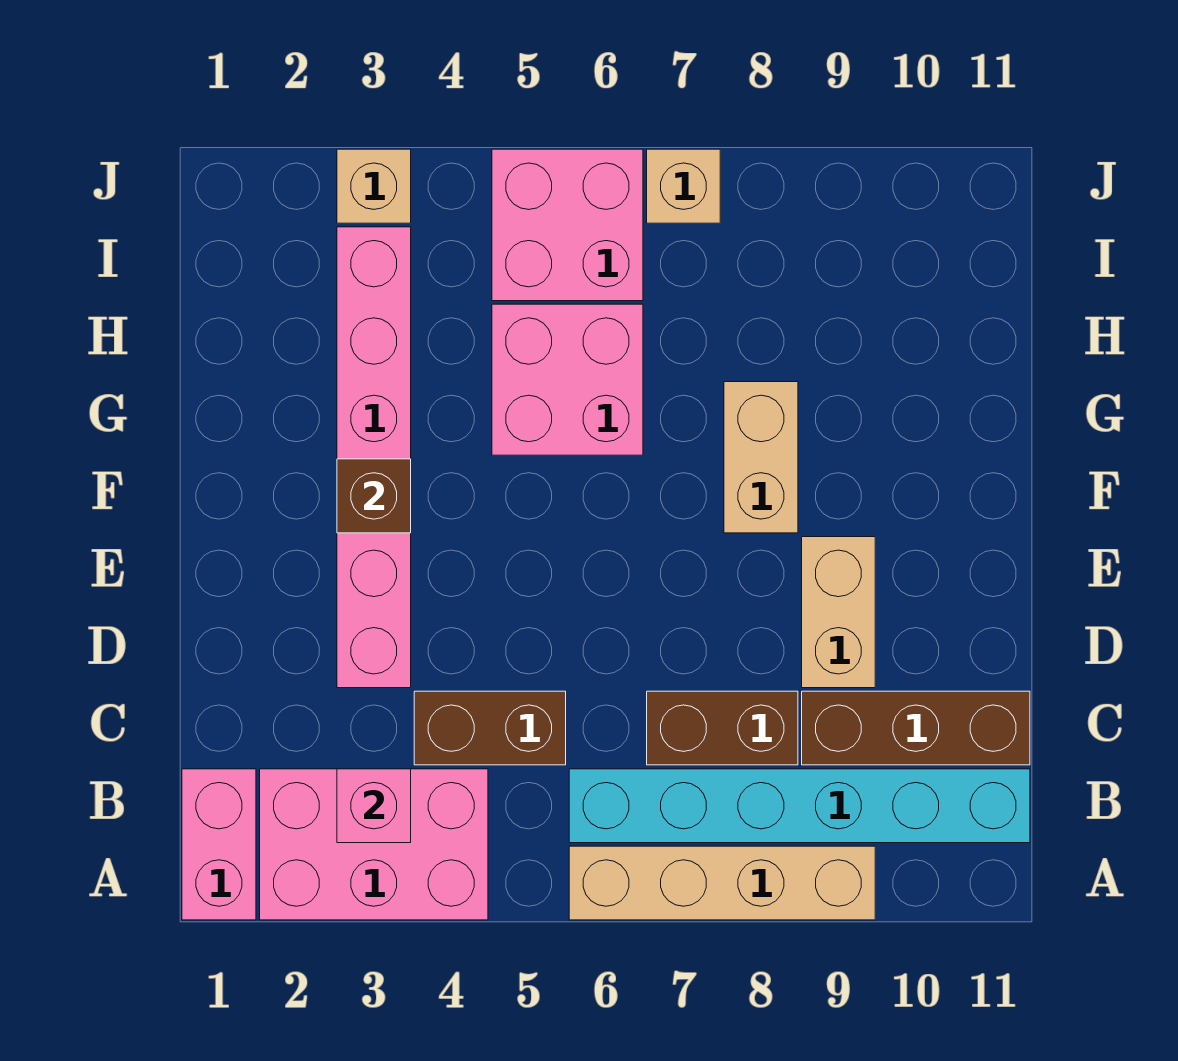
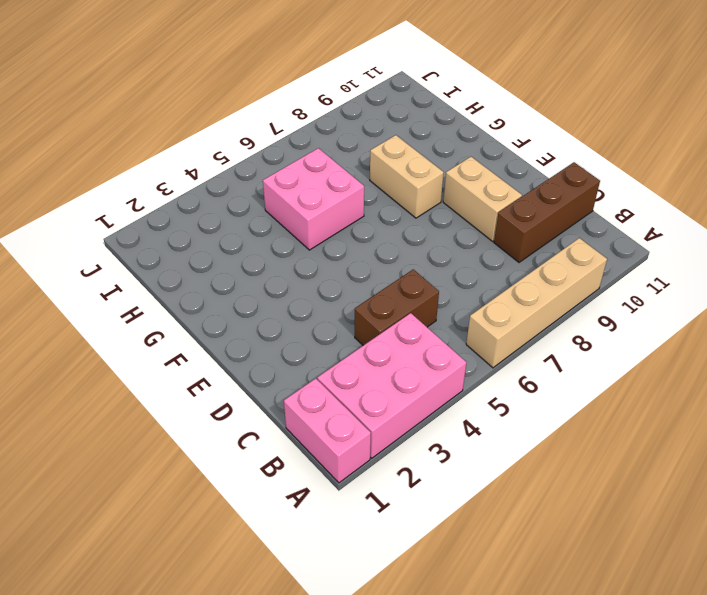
none -> cyan 1x6 brick [569,769,1030,843]
none -> brown 1x2 brick [647,691,798,765]
none -> pink 1x6 brick [337,227,411,688]

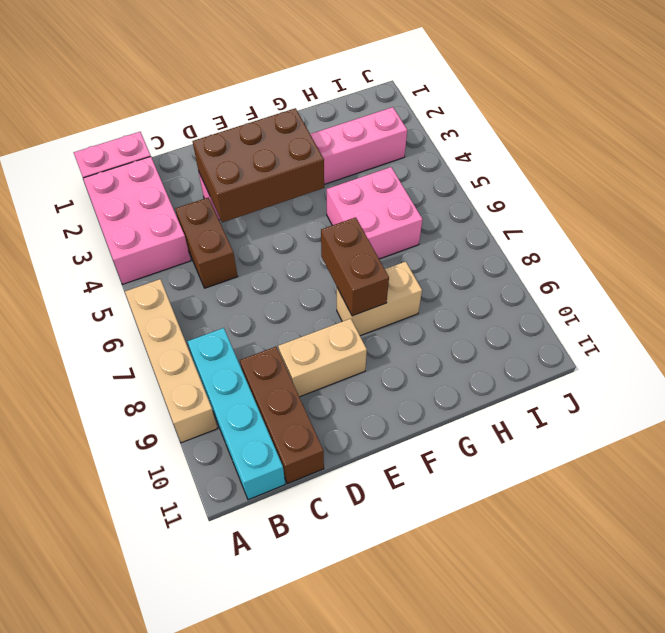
cyan 1x4 brick [187,328,285,500] -> cyan 1x6 brick [569,769,1030,843]
brown 2x3 brick [192,108,324,222] -> brown 1x1 brick [337,459,411,533]
brown 1x2 brick [321,217,389,316] -> brown 1x2 brick moved to [647,691,798,765]
none -> pink 2x2 brick [492,149,643,301]
none -> tan 1x1 brick [337,149,411,223]
none -> tan 1x1 brick [647,149,720,223]

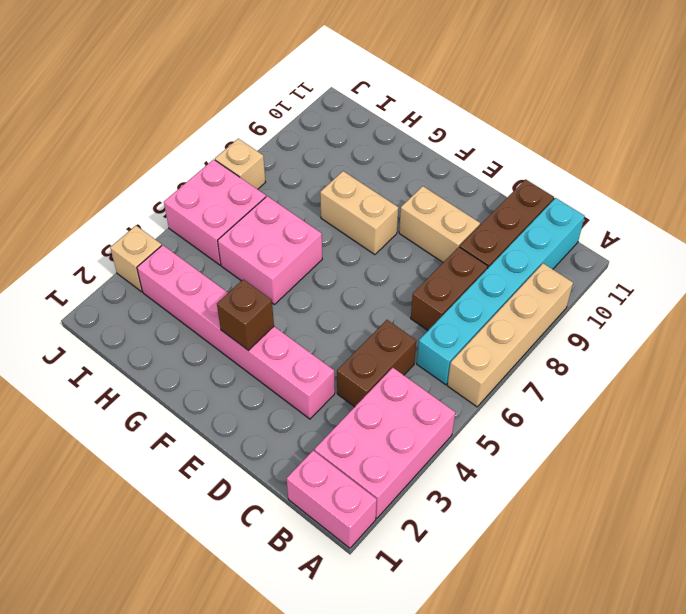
none -> pink 1x1 brick [337,769,411,843]

